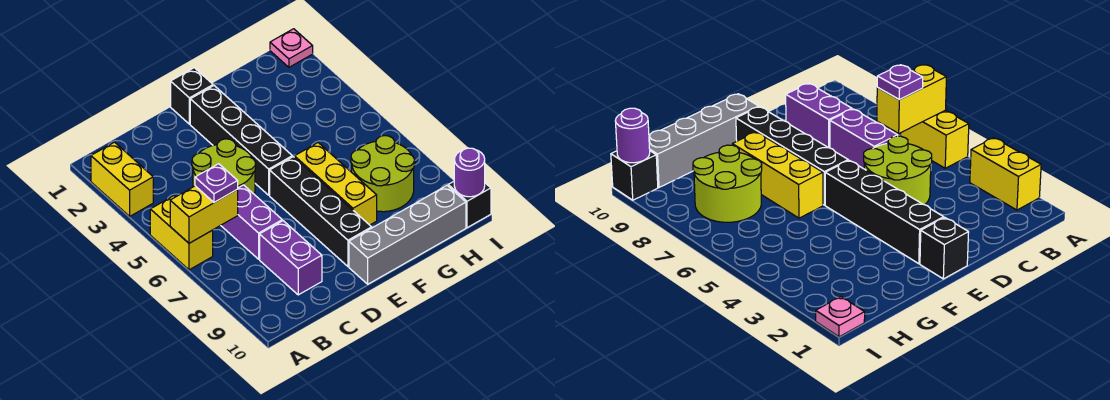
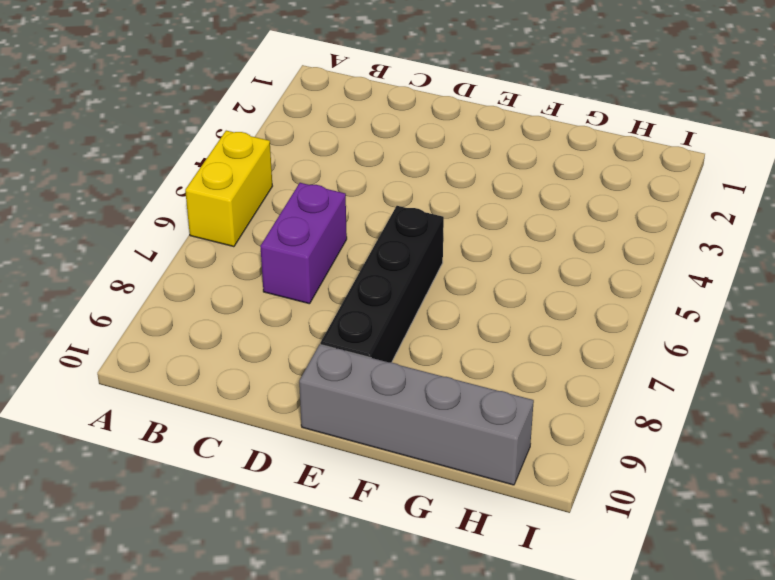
none -> yellow 1x2 brick [91,142,153,216]
none -> lime 2x2 round brick [192,139,256,195]
none -> purple 1x2 brick [260,221,322,295]

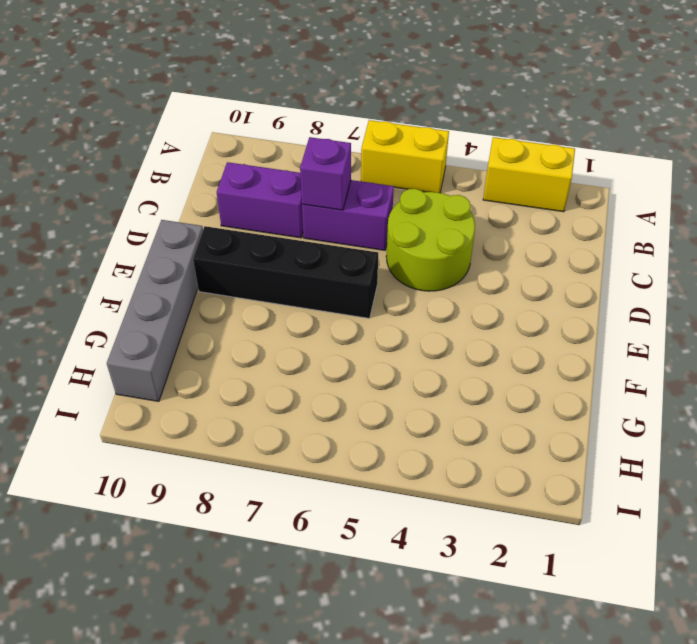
purple 1x1 brick [300,137,351,210] -> none
none -> black 1x1 brick [171,68,213,124]
none -> black 1x4 brick [190,86,292,195]
none -> yellow 1x3 brick [294,143,377,225]

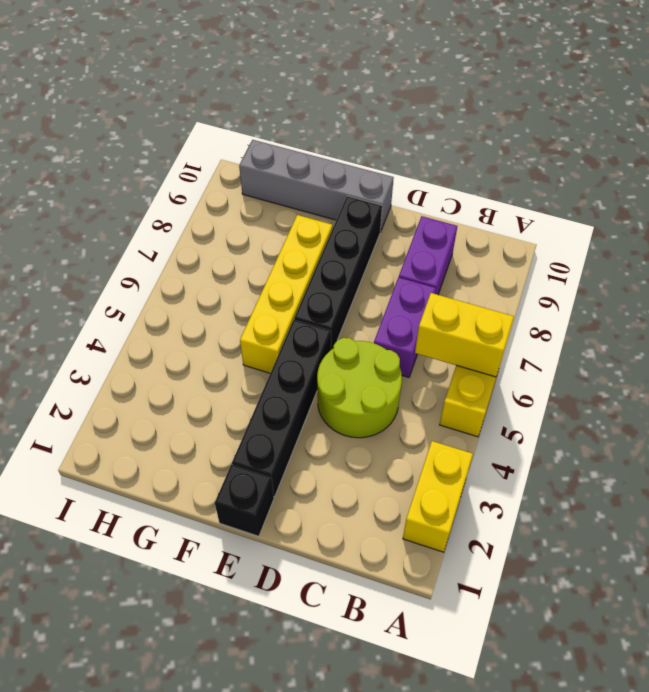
yellow 1x4 brick [240,215,332,373] -> yellow 1x3 brick [294,143,377,225]
none -> lime 2x2 round brick [351,136,415,212]
none -> pink 1x1 plate [270,29,313,67]
none -> black 1x1 brick [448,182,491,228]

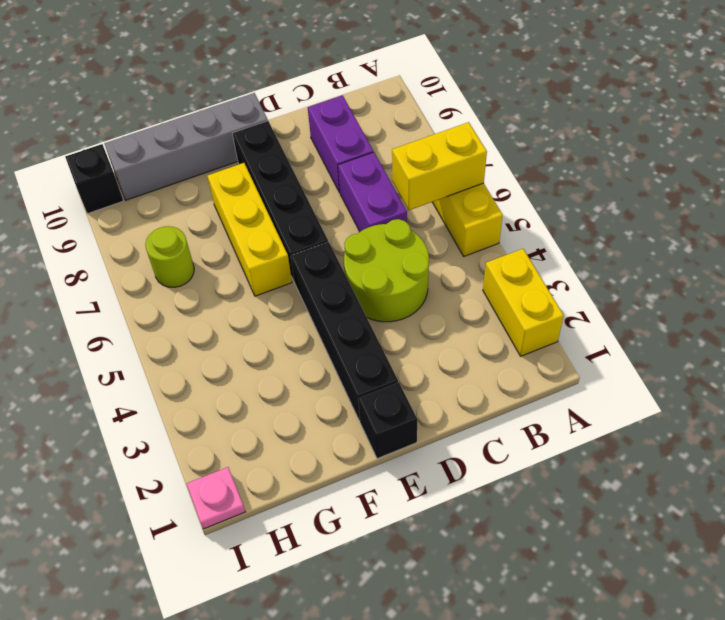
lime 1x1 round brick [145,226,194,287] -> lime 2x2 round brick [351,136,415,212]
none -> purple 1x1 round brick [454,148,485,197]
none -> purple 1x1 plate [195,164,238,202]

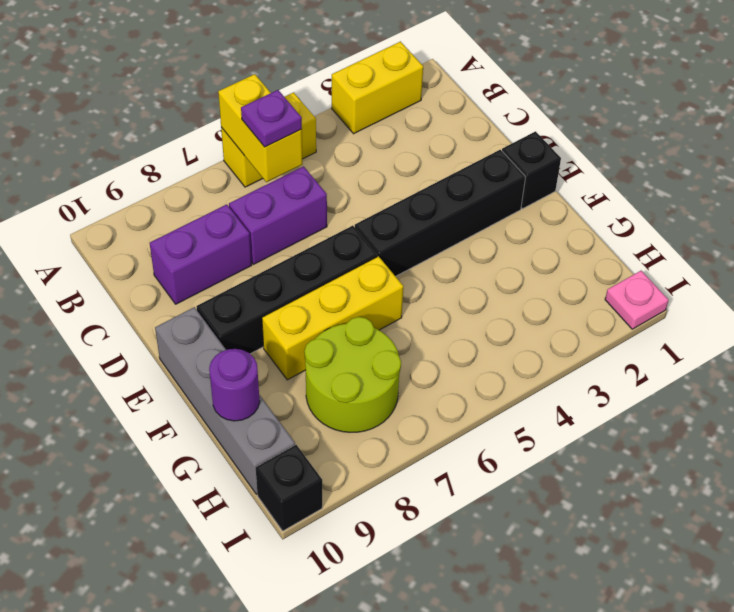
purple 1x1 round brick [209,349,260,421] -> purple 1x1 round brick moved to [454,148,485,197]
none -> lime 2x2 round brick [192,139,256,195]

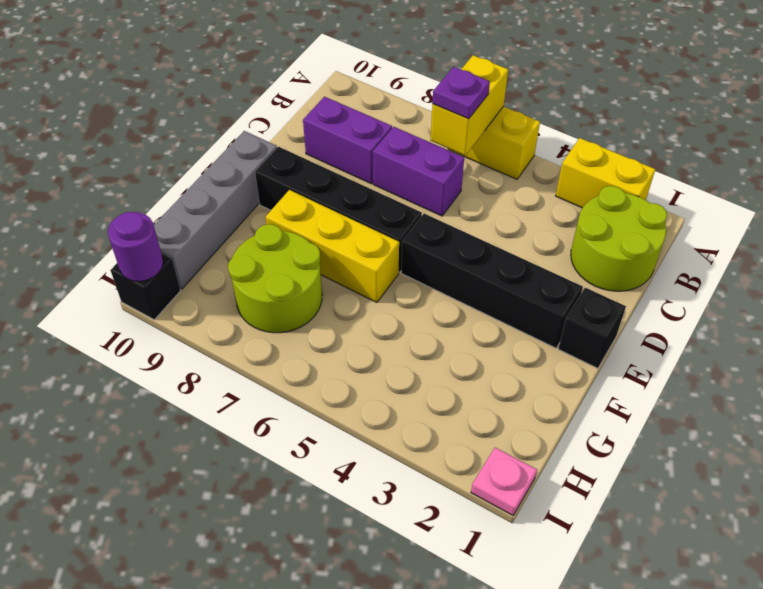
lime 2x2 round brick [571,186,667,291] -> lime 2x2 round brick moved to [192,139,256,195]

